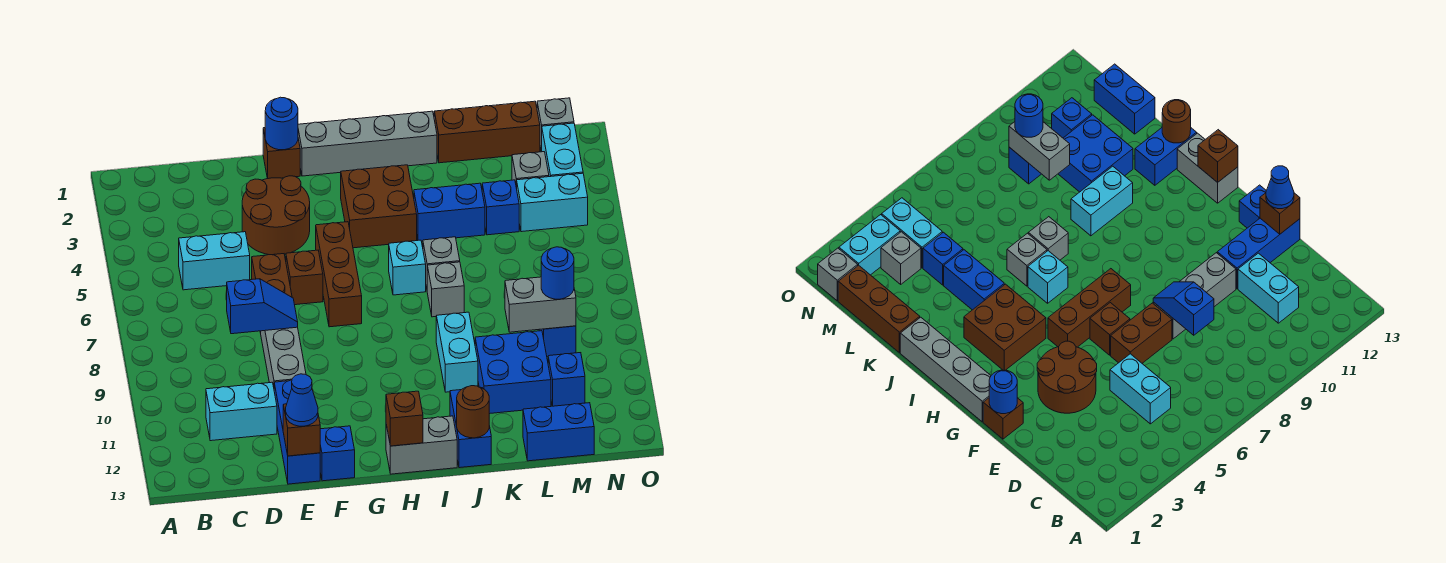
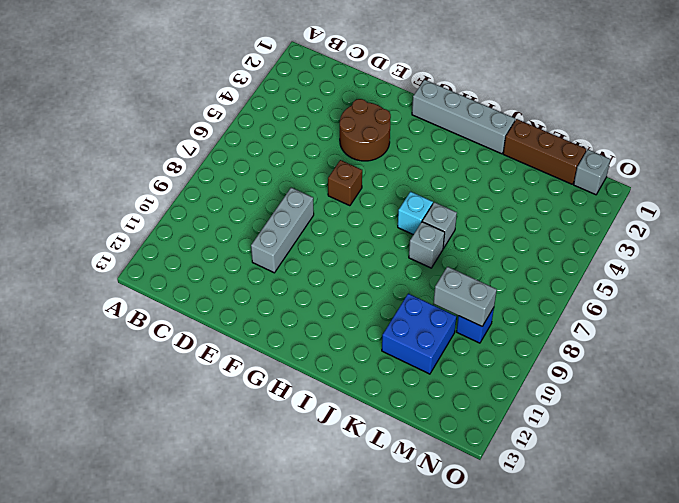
none -> cyan 1x2 brick [179,232,250,290]
none -> cyan 1x2 brick [206,382,277,441]
none -> brown 1x2 brick [252,254,292,333]
none -> blue 1x3 brick [274,380,320,484]

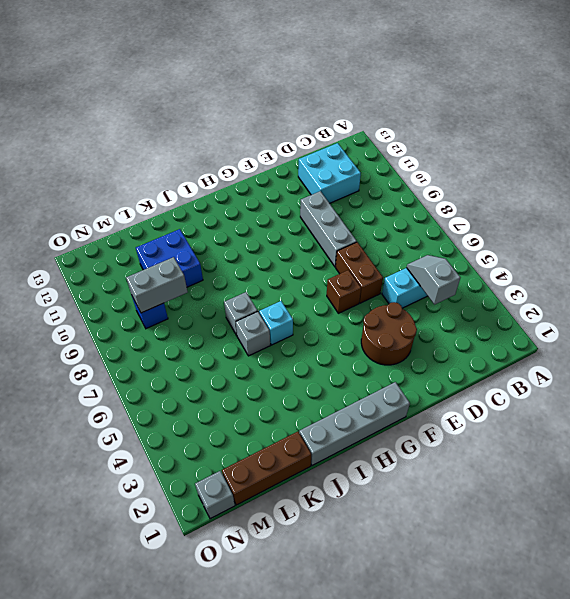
grey 1x2 slope [407,255,461,304] -> none
cyan 2x2 brick [298,143,361,203] -> cyan 1x2 brick [206,382,277,441]
none -> blue 1x3 brick [274,380,320,484]
none -> brown 1x1 brick [263,128,300,179]
none -> blue 1x1 brick [320,426,355,481]
none -> brown 1x3 brick [316,222,362,327]

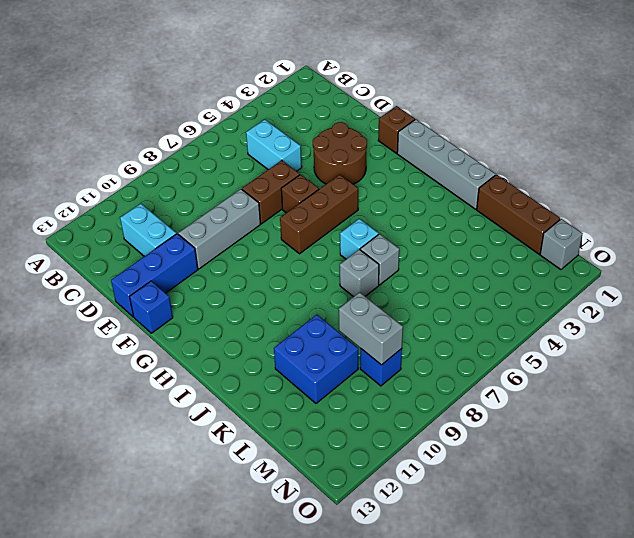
none -> brown 2x2 brick [341,165,417,248]
none -> grey 1x2 brick [386,416,457,474]
none -> blue 1x2 brick [414,183,485,241]
none -> cyan 1x2 brick [436,312,478,392]

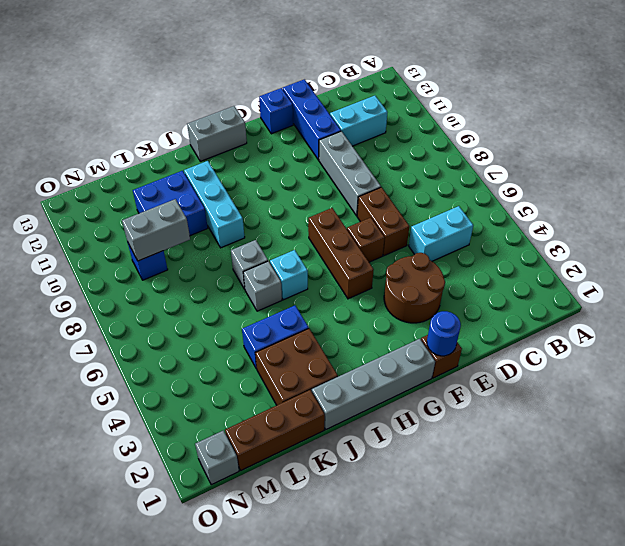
brown 2x2 brick [255,329,338,405] -> brown 2x2 brick moved to [341,165,417,248]
cyan 1x3 brick [184,161,245,248] -> cyan 1x2 brick [436,312,478,392]
none -> blue 1x2 brick [450,390,491,468]
none -> blue 1x1 brick [482,180,519,235]
none -> blue 1x2 brick [523,403,594,461]
none -> grey 1x1 brick [512,152,549,188]

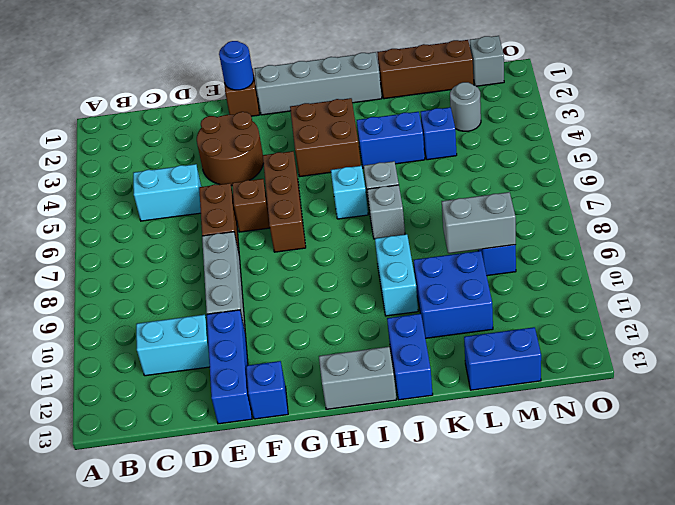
grey 1x1 round brick [450,82,481,131] -> grey 1x1 brick [512,152,549,188]
none -> cyan 1x2 brick [517,173,588,232]
none -> blue 1x1 brick [548,353,585,406]
none -> cyan 1x2 brick [542,123,583,177]
none -> blue 1x2 slope [227,279,298,334]

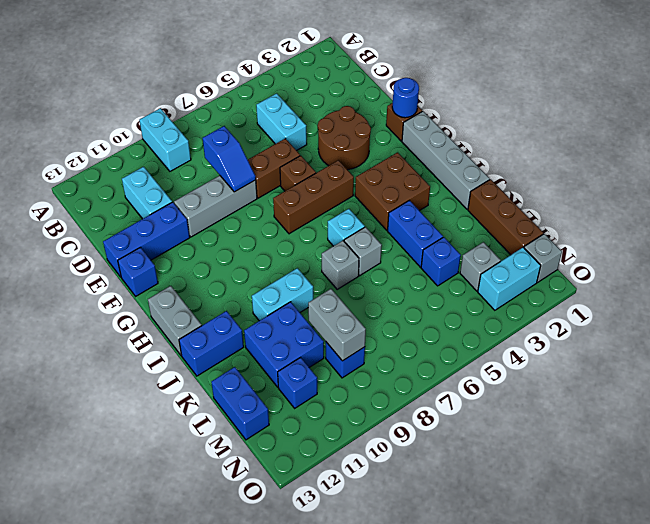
cyan 1x2 brick [139,108,191,171] -> cyan 1x2 brick moved to [517,173,588,232]
none -> brown 1x1 brick [283,404,320,456]
none -> brown 1x1 brick [386,391,423,446]
none -> brown 1x1 round brick [457,386,489,438]
none -> blue 1x1 cone [286,374,318,426]

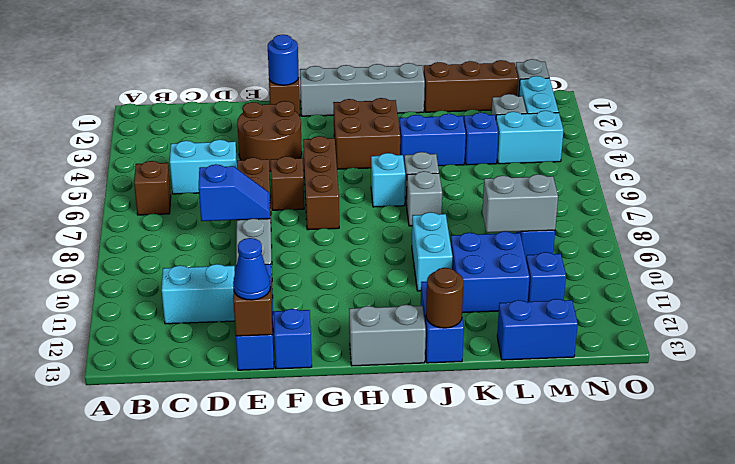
brown 1x1 brick [134,161,171,215] -> brown 1x1 brick moved to [386,391,423,446]
none -> blue 1x1 round brick [541,247,574,299]

